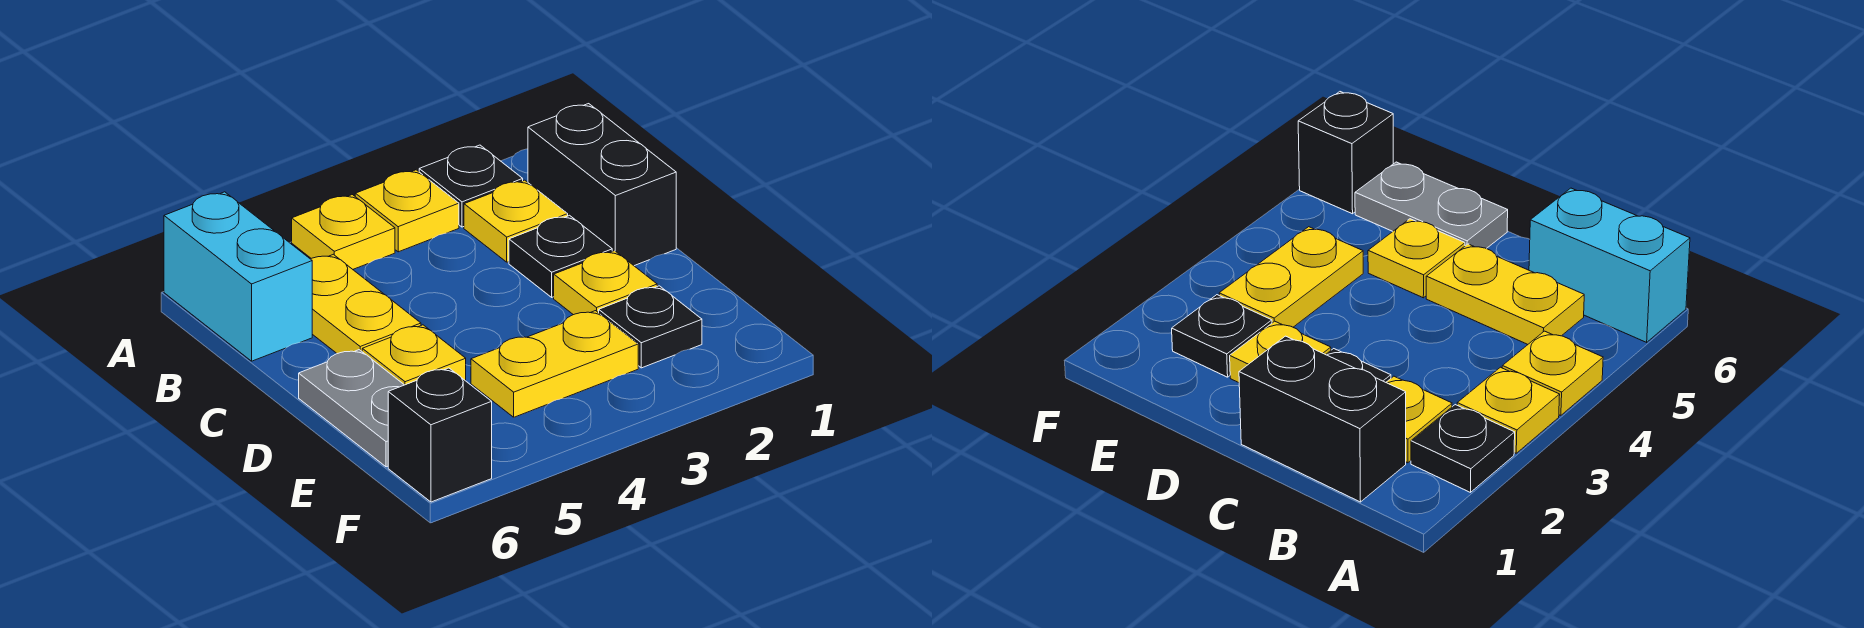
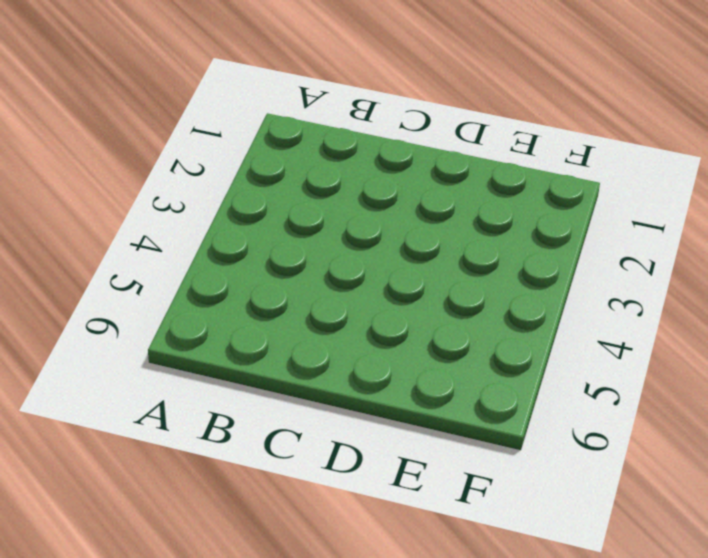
none -> black 1x1 plate [419,145,523,227]
none -> yellow 1x1 plate [355,170,459,252]
none -> yellow 1x1 plate [292,195,395,269]

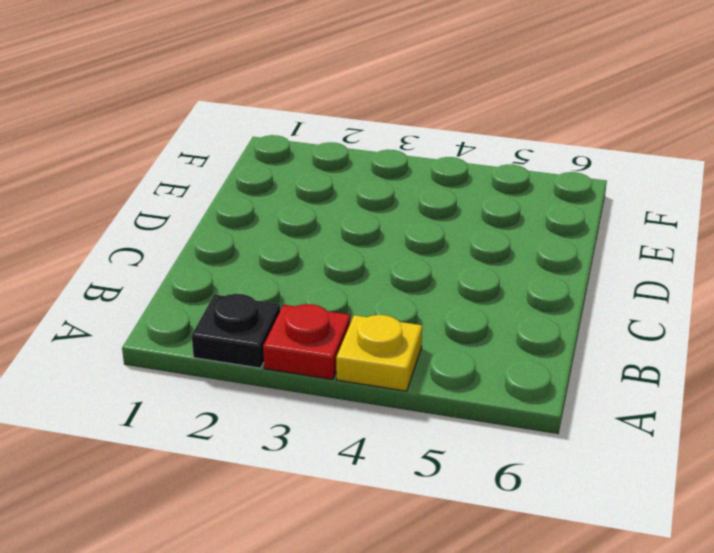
red 1x1 plate [263,304,350,380] -> yellow 1x1 plate [355,170,459,252]
none -> cyan 1x2 brick [164,192,312,361]
none -> black 1x2 brick [528,104,676,266]
none -> yellow 1x1 plate [464,180,568,262]

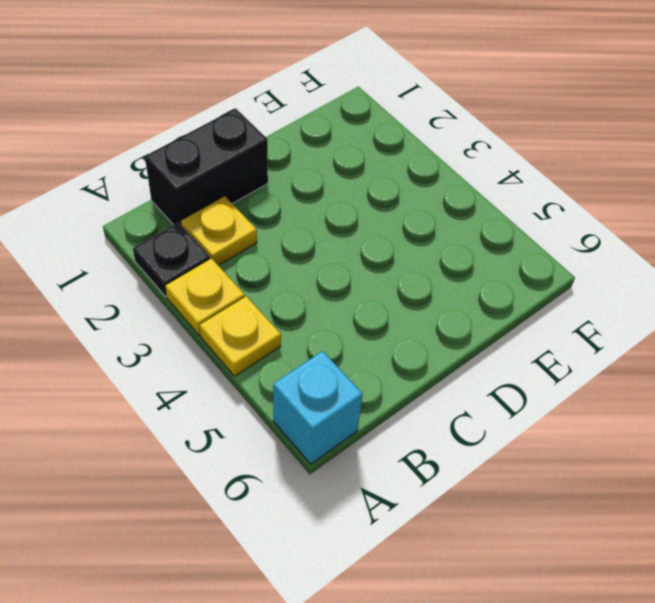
cyan 1x1 brick [273,351,363,464] -> cyan 1x2 brick [164,192,312,361]
none -> yellow 1x2 plate [311,254,421,354]
none -> black 1x1 plate [509,215,612,297]
none -> yellow 1x1 plate [554,251,657,315]

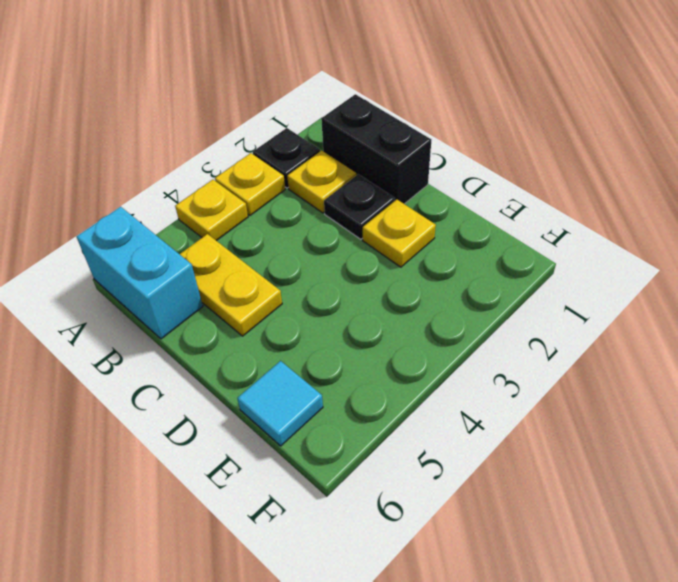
cyan 1x1 tile [237,361,323,446] -> grey 1x2 plate [299,350,404,467]
none -> yellow 1x1 plate [362,325,466,385]
none -> black 1x1 plate [599,286,702,368]
none -> yellow 1x2 plate [471,311,638,417]

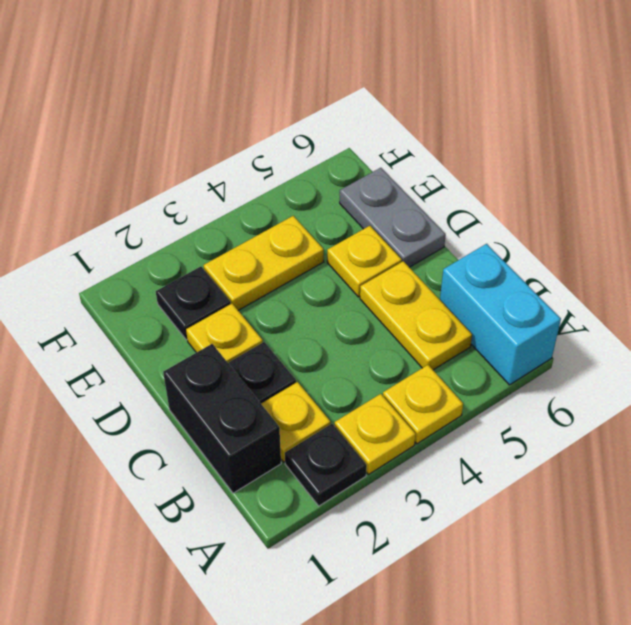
none -> black 1x1 brick [388,368,492,502]

